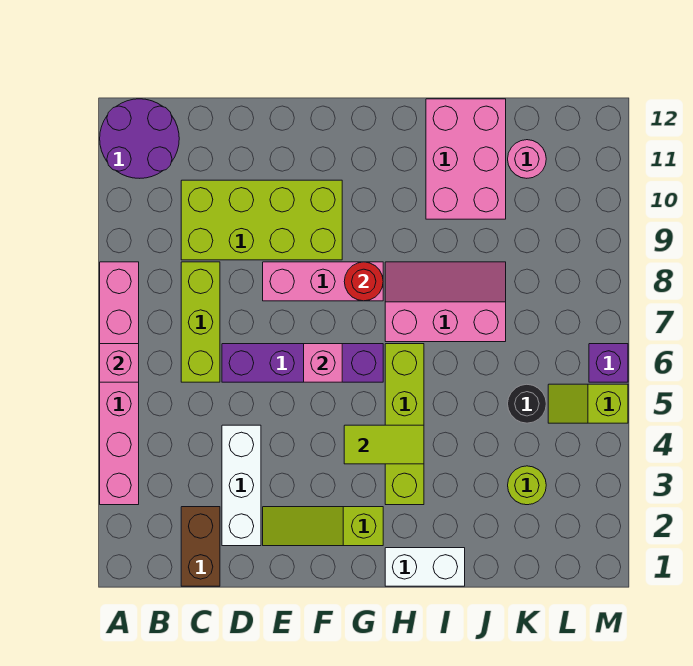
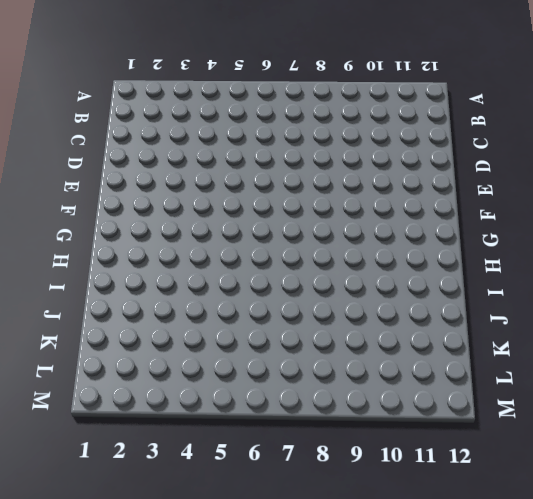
none -> pink 1x6 brick [100,262,139,505]
none -> purple 2x2 round brick [100,99,179,178]
none -> brown 1x2 brick [181,507,220,586]

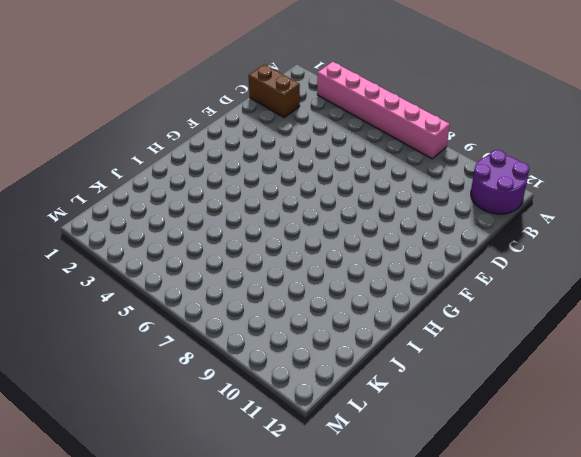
none -> lime 1x3 brick [181,262,220,382]
none -> lime 2x4 brick [181,180,342,260]
none -> white 1x3 brick [222,425,261,546]

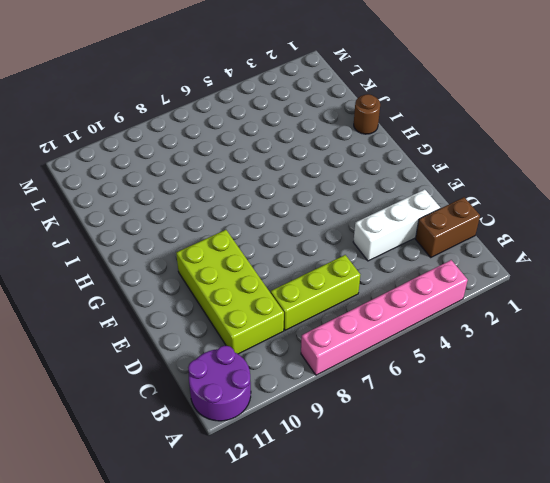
brown 1x1 round brick [354,94,380,134] -> white 1x2 brick [385,548,465,586]
none -> purple 1x4 brick [222,344,383,382]
none -> lime 1x3 slope [263,507,383,546]
none -> pink 1x3 brick [263,262,383,301]

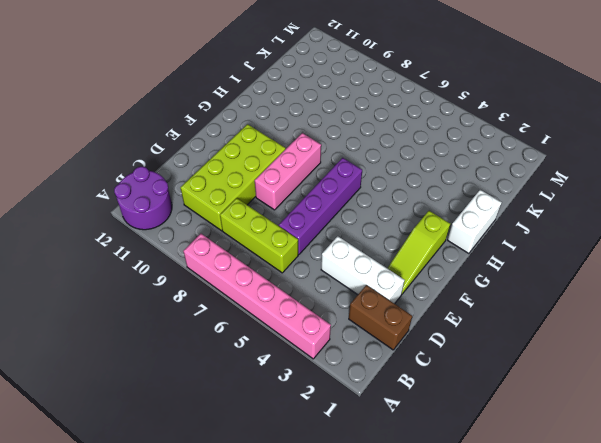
none -> lime 1x4 brick [385,344,424,505]
none -> pink 2x3 slope [385,262,506,342]
none -> pink 2x3 brick [426,99,506,219]

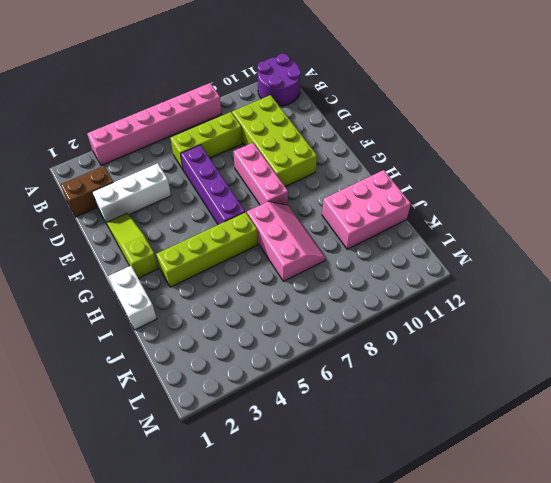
none -> lime 1x1 round brick [508,466,546,505]
none -> black 1x1 round brick [508,384,546,423]
none -> pink 1x1 round brick [508,140,546,178]

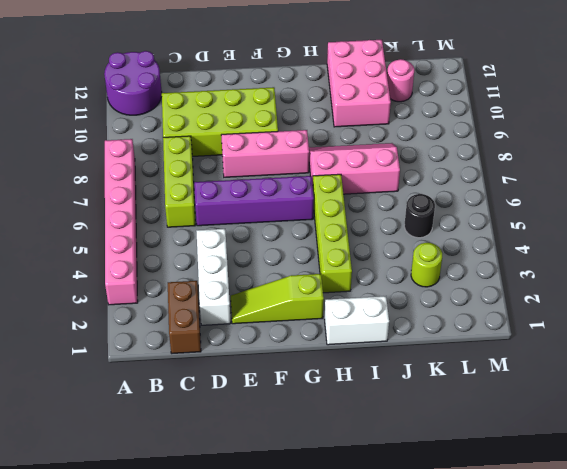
none -> lime 1x2 slope [548,384,628,423]
none -> purple 1x1 brick [589,344,628,382]
none -> pink 1x1 brick [100,344,139,382]

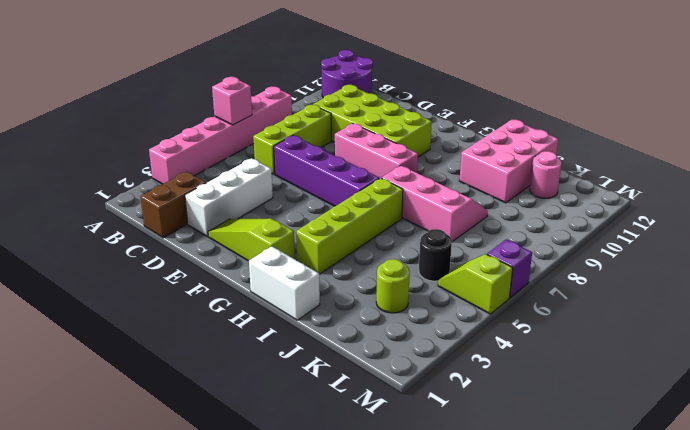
none -> pink 1x1 brick [304,344,342,382]
none -> lime 1x2 tile [344,425,424,464]
none -> red 1x1 round brick [344,262,383,301]

